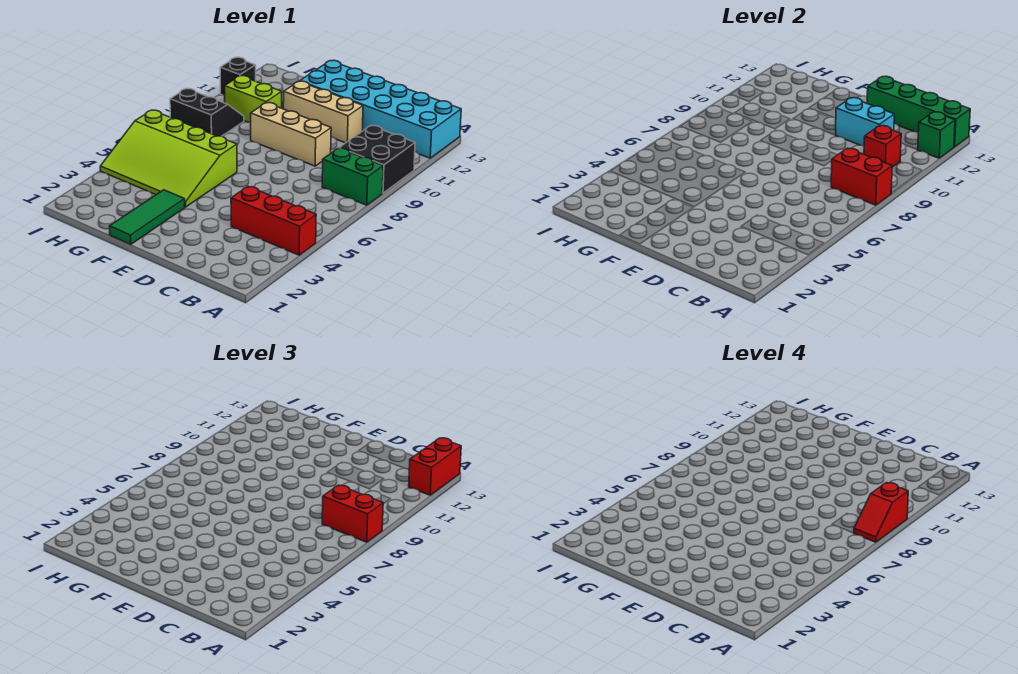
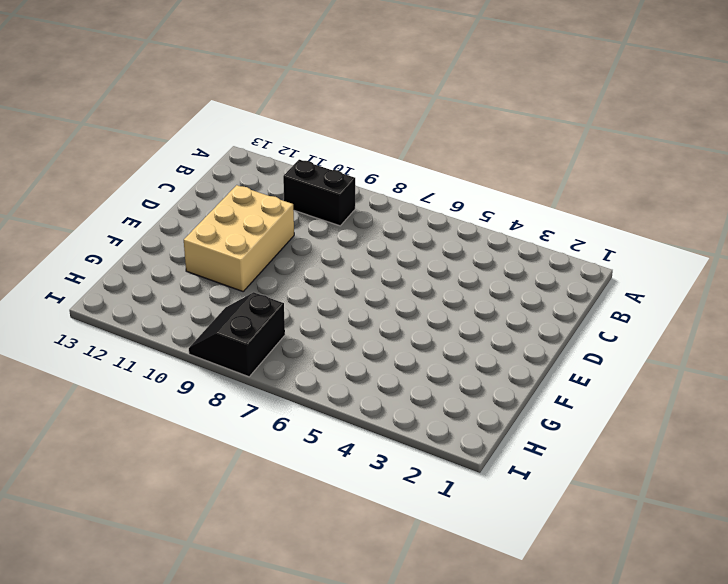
black 1x2 brick [283,160,355,226] -> black 2x2 brick [339,126,415,193]
tan 2x3 brick [184,185,294,291] -> tan 1x3 brick [283,81,363,143]
none -> red 1x3 brick [231,186,316,255]
none -> green 1x2 brick [322,148,383,205]
none -> cyan 2x6 brick [300,60,461,158]

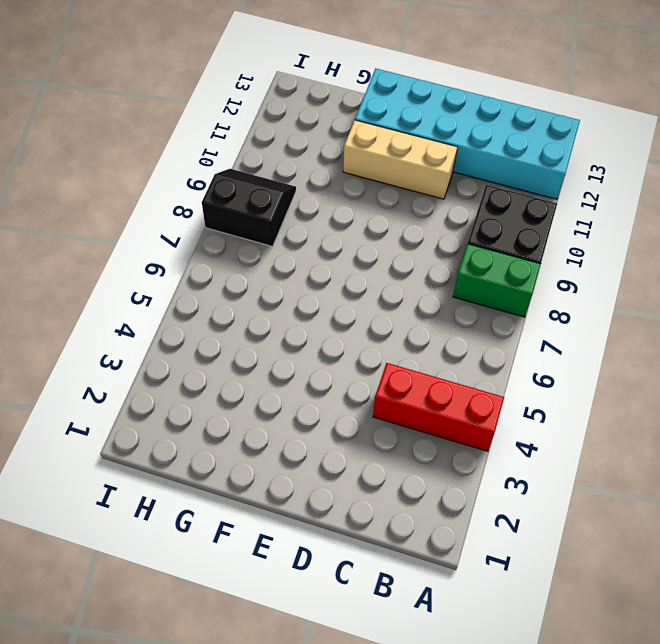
none -> tan 1x3 brick [251,103,331,166]
none -> green 1x3 tile [109,190,185,244]
none -> lime 3x4 slope [100,110,237,207]

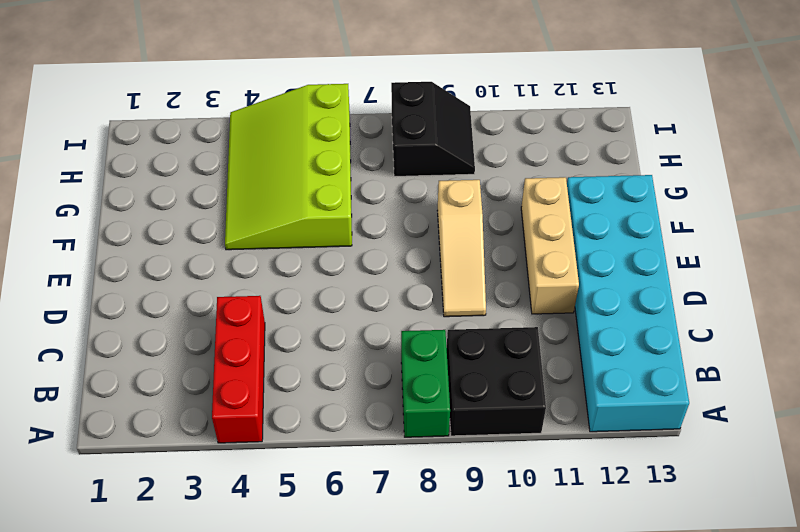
tan 1x3 slope [437,180,486,317] -> tan 1x3 brick [251,103,331,166]
none -> green 1x3 tile [109,190,185,244]
none -> lime 1x2 brick [225,76,282,123]
none -> black 1x1 brick [220,57,256,96]

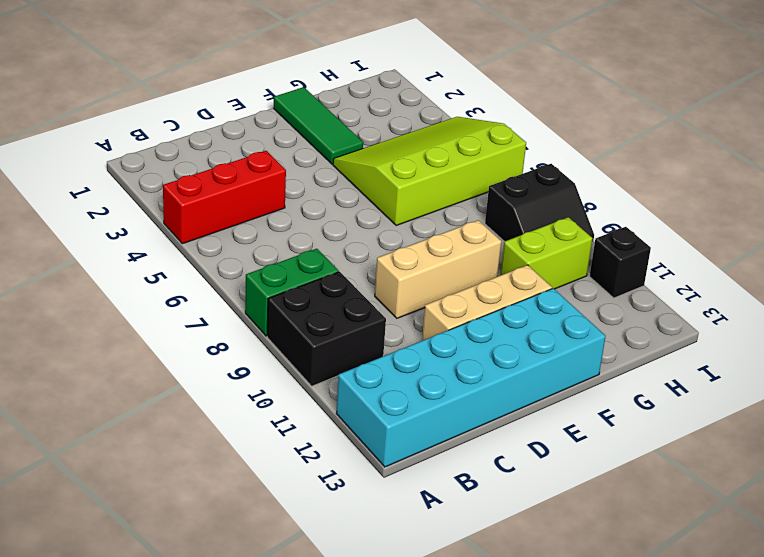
none -> red 1x2 brick [831,148,892,205]
none -> green 1x1 brick [918,112,955,158]
none -> green 1x4 brick [867,76,970,147]

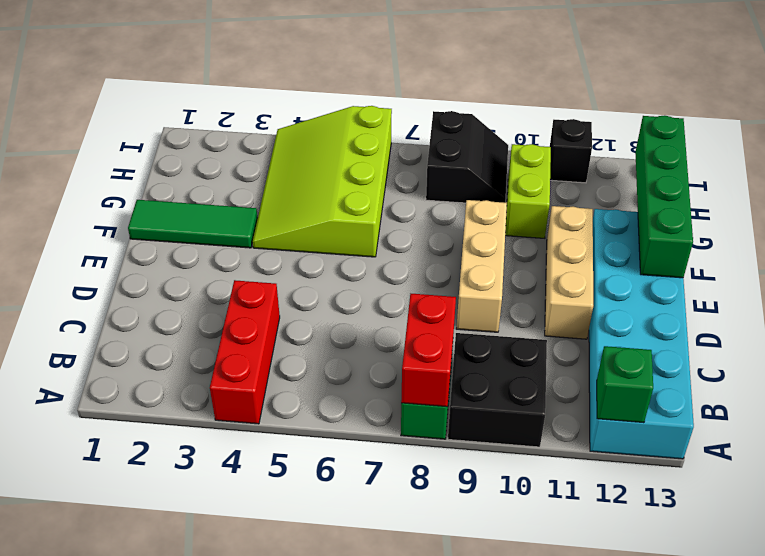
green 1x4 brick [635,115,693,278] -> green 1x4 brick moved to [867,76,970,147]
none -> red 1x1 brick [864,125,901,167]
none -> cyan 1x2 brick [836,98,894,146]
none -> red 1x2 brick [322,485,383,542]

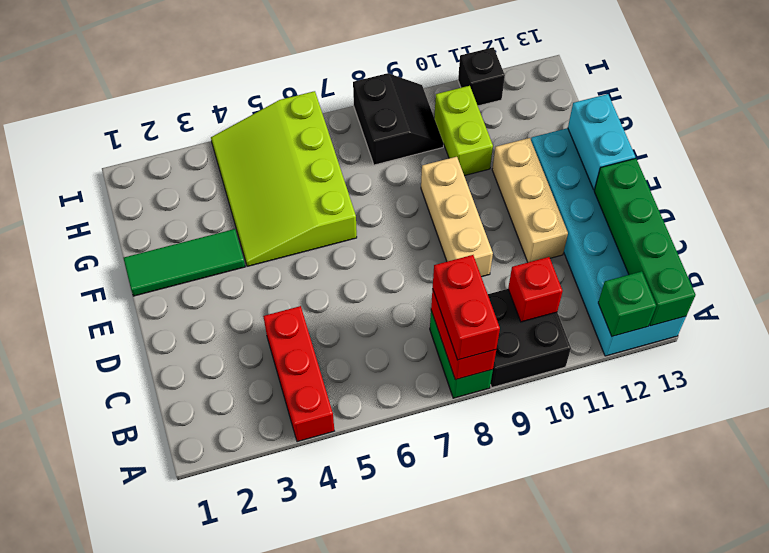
cyan 1x2 brick [568,94,635,190] -> cyan 1x2 brick moved to [836,98,894,146]
none -> red 1x2 brick [409,438,461,495]
none -> red 1x2 slope [854,483,908,542]

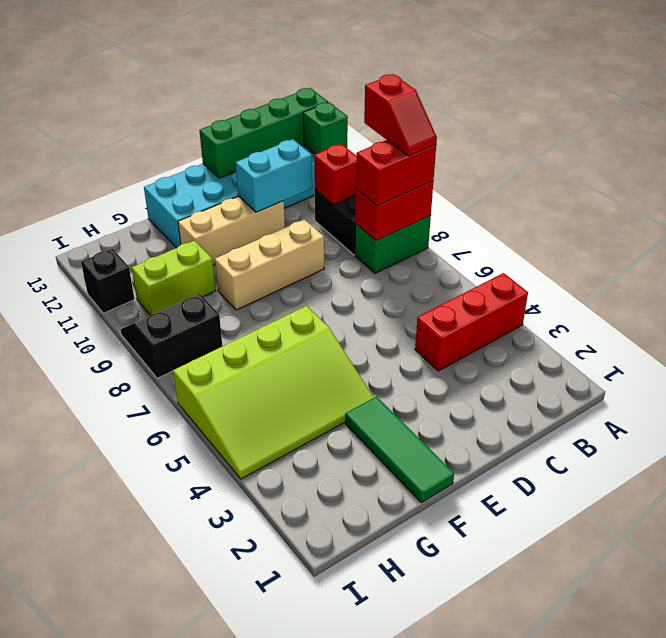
none -> red 1x2 brick [409,438,461,495]

